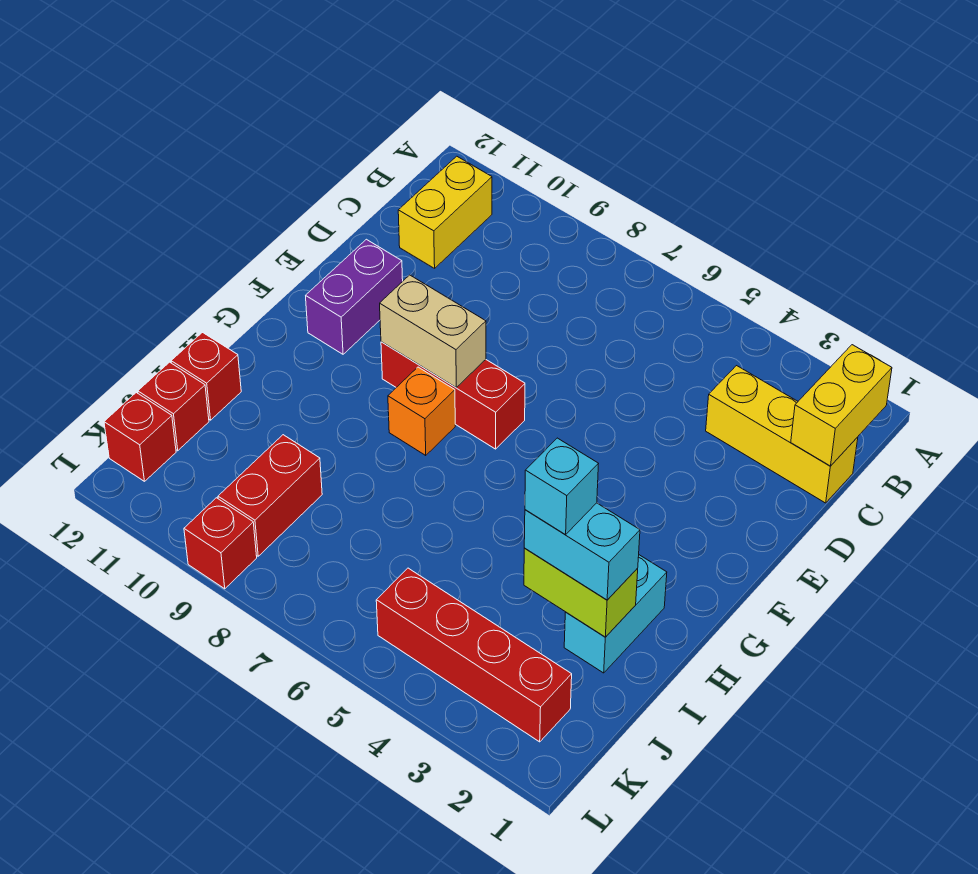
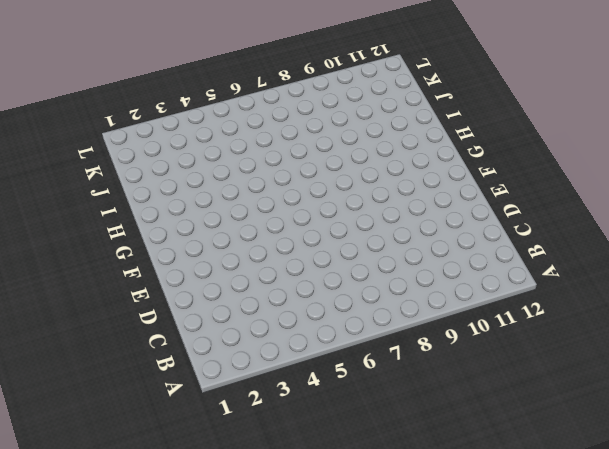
none -> yellow 1x2 brick [398,156,492,268]
none -> yellow 1x3 brick [706,366,858,503]
none -> purple 1x2 brick [306,239,403,354]

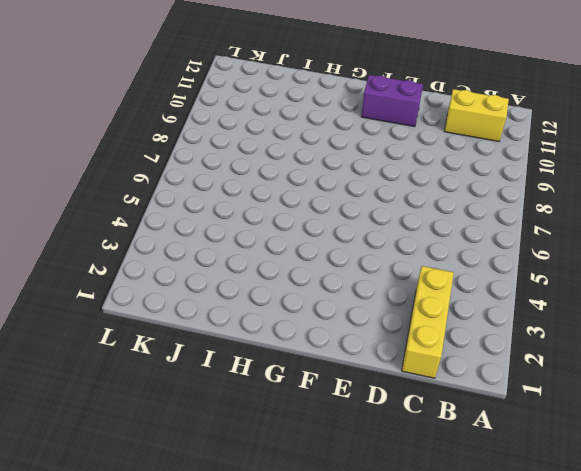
none -> red 1x3 brick [381,342,525,449]
none -> orange 1x1 brick [388,367,455,456]
none -> cyan 1x2 brick [564,555,667,673]

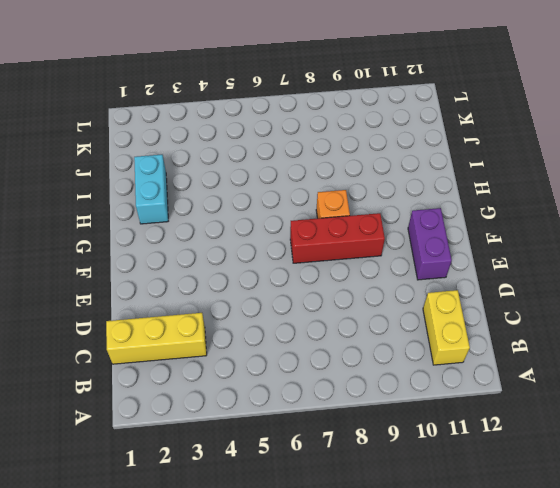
none -> red 1x1 brick [171,333,241,420]
none -> red 1x2 brick [218,435,322,556]
none -> red 1x1 brick [138,362,209,451]

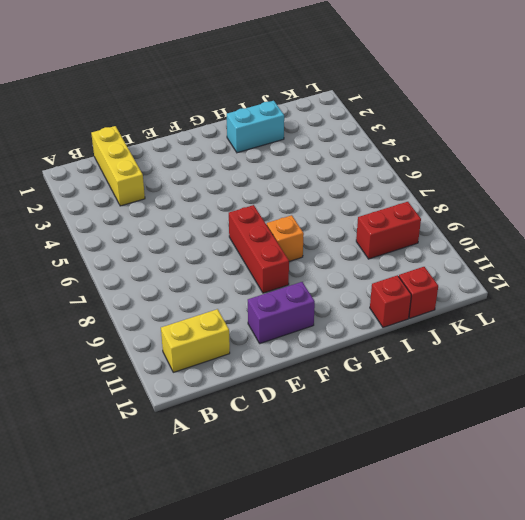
none -> red 1x4 brick [376,568,572,742]
none -> red 1x1 brick [104,393,176,481]
none -> red 1x1 brick [184,498,257,589]

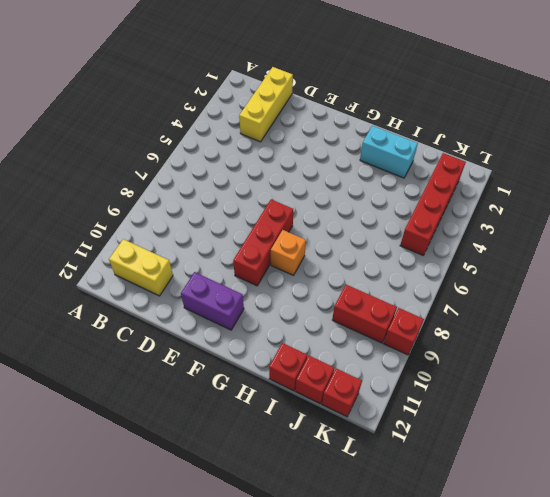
none -> yellow 1x2 brick [791,345,892,466]
none -> tan 1x2 brick [380,275,486,387]
none -> lime 1x2 brick [524,548,638,637]

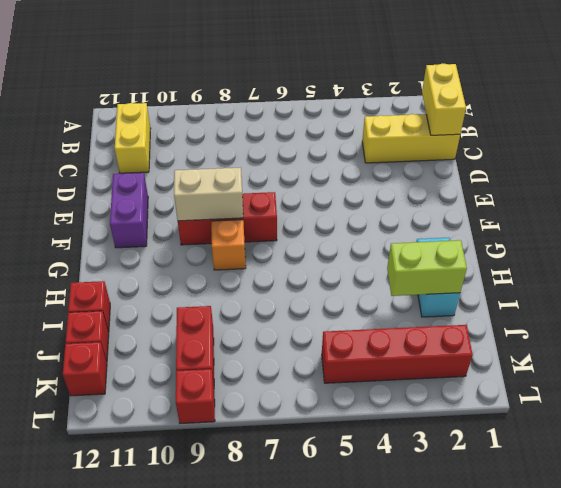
none -> cyan 1x2 brick [524,503,640,600]
none -> cyan 1x1 brick [525,438,598,535]

